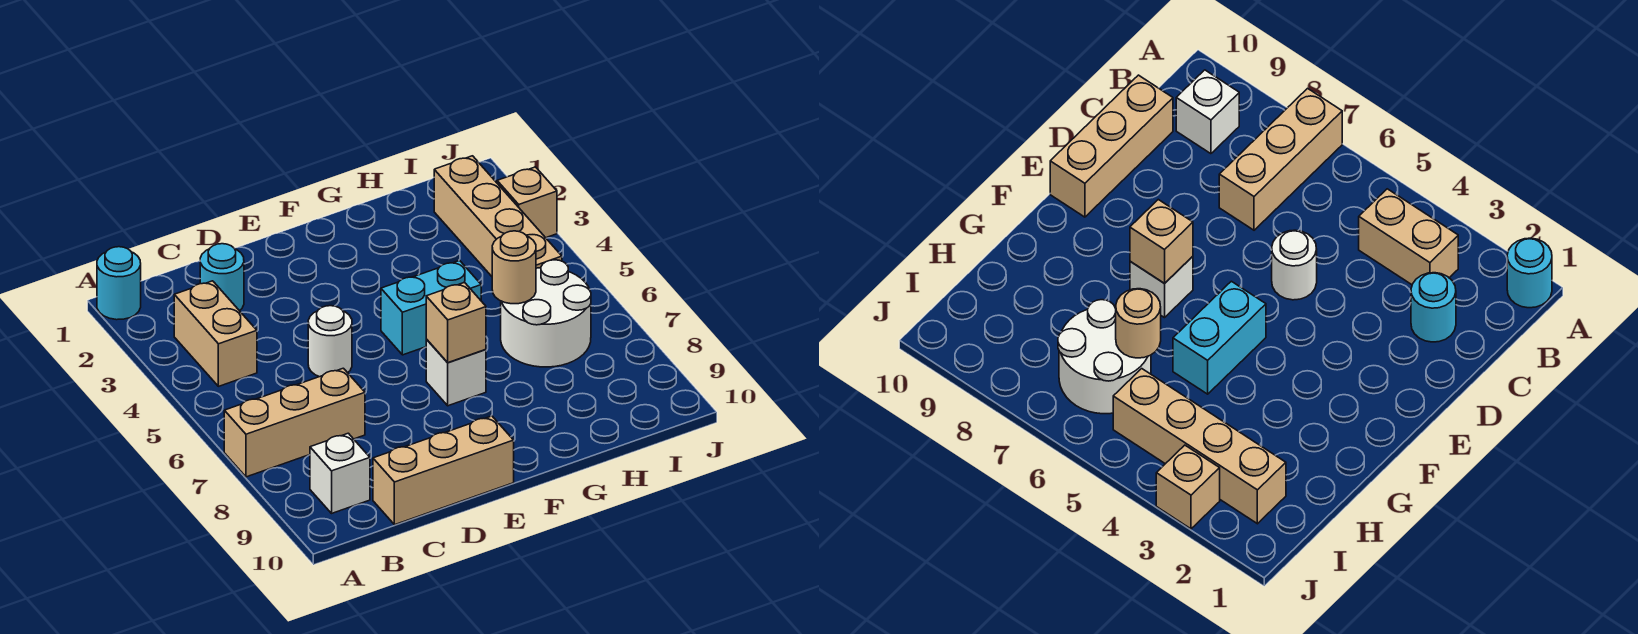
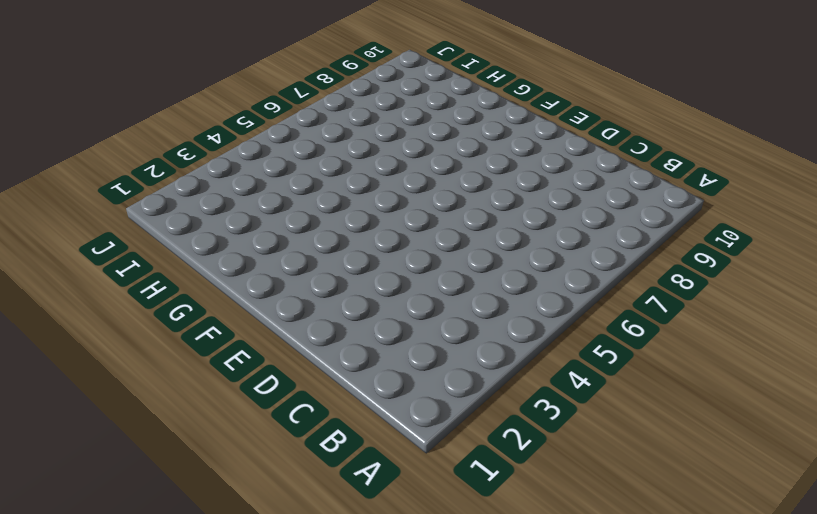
none -> cyan 1x1 round brick [97,247,141,320]
none -> tan 1x3 brick [224,368,365,477]
none -> tan 1x2 brick [174,281,257,386]

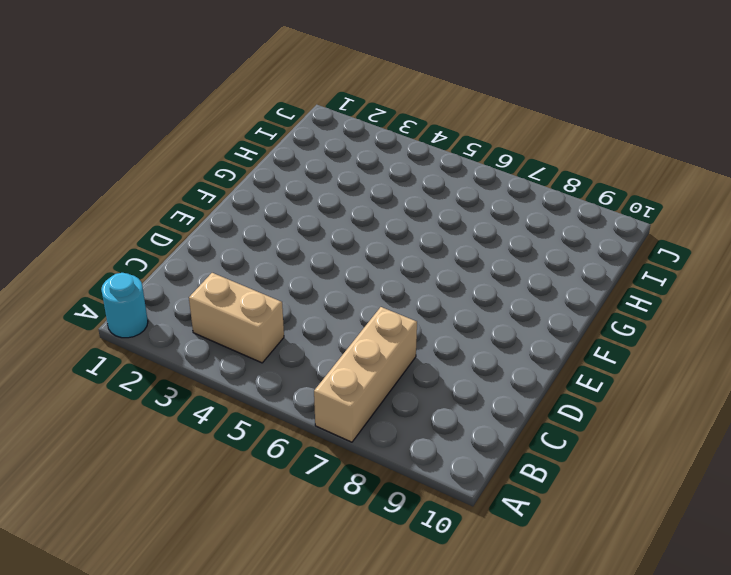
none -> white 1x1 brick [310,433,370,513]
none -> cyan 1x1 round brick [200,244,244,311]
none -> tan 1x3 brick [373,416,514,525]

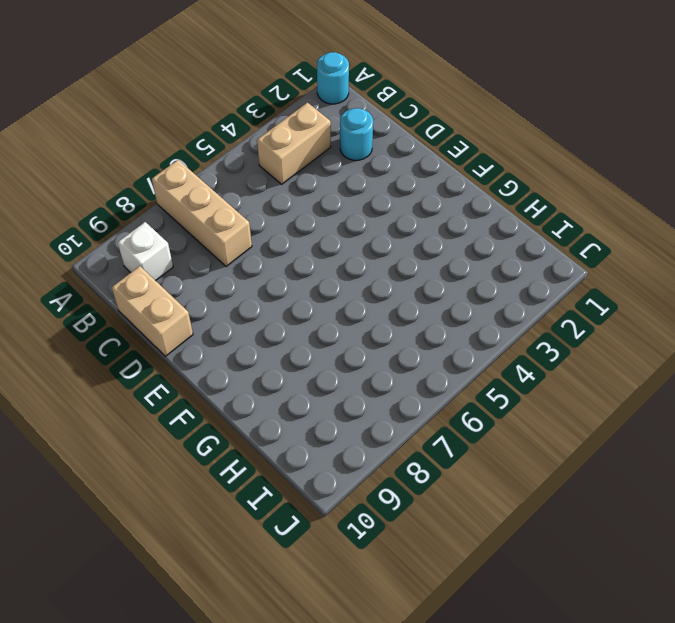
tan 1x2 brick [112,266,193,356] -> tan 1x3 brick [373,416,514,525]
none -> white 1x1 round brick [308,306,352,377]
none -> cyan 1x2 brick [381,261,481,355]
none -> white 1x1 brick [426,339,486,406]

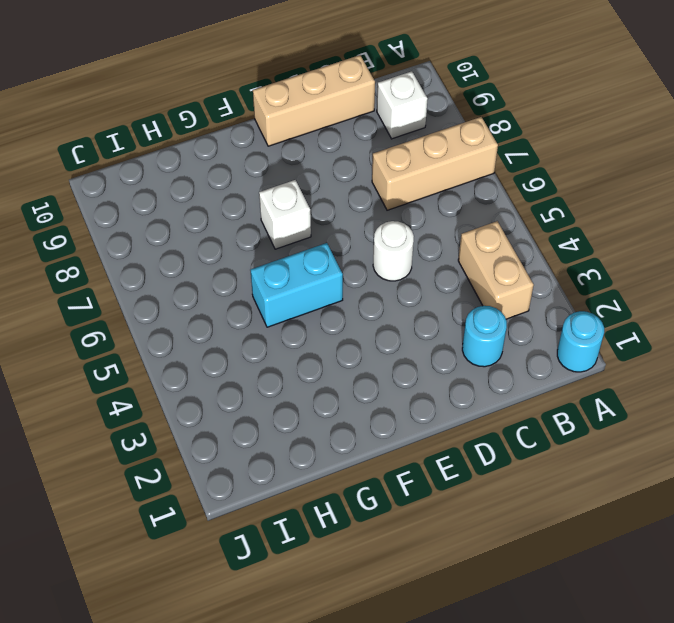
none -> white 2x2 round brick [501,260,591,367]
none -> tan 1x4 brick [434,156,562,276]
none -> tan 1x1 brick [497,167,557,238]

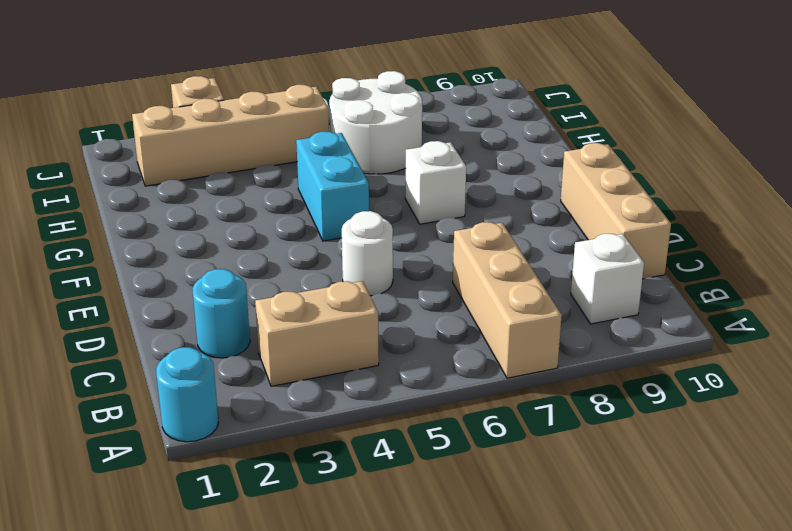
none -> tan 1x1 brick [426,282,486,363]
none -> tan 1x1 round brick [492,231,536,304]

